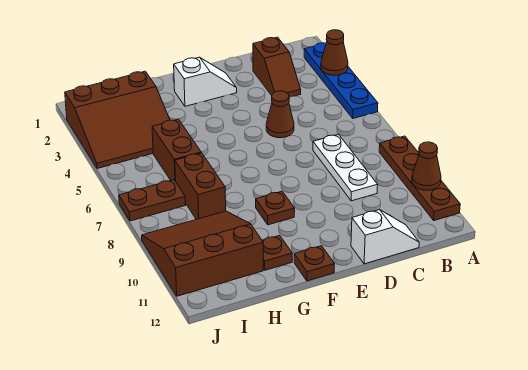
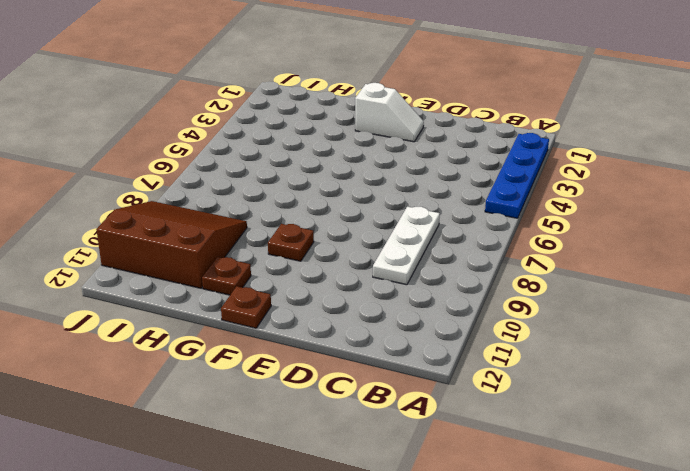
none -> brown 1x4 plate [379,136,460,220]
none -> brown 1x2 slope [253,37,301,97]
none -> white 1x2 slope [351,210,419,264]

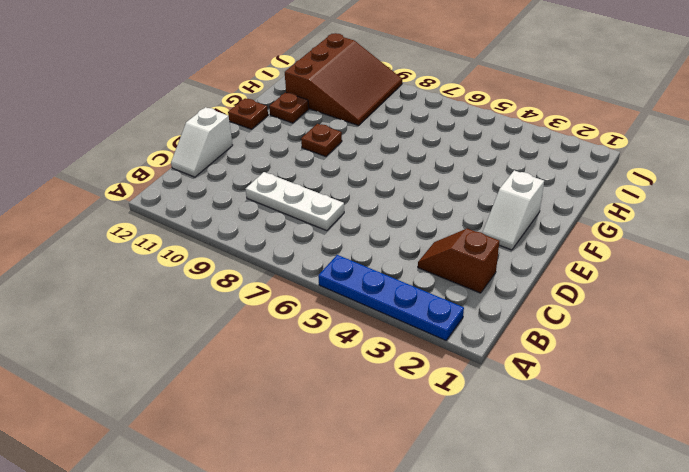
none -> brown 1x4 plate [379,136,460,220]
none -> brown 1x1 cone [266,91,294,138]
none -> brown 3x3 slope [65,71,170,169]

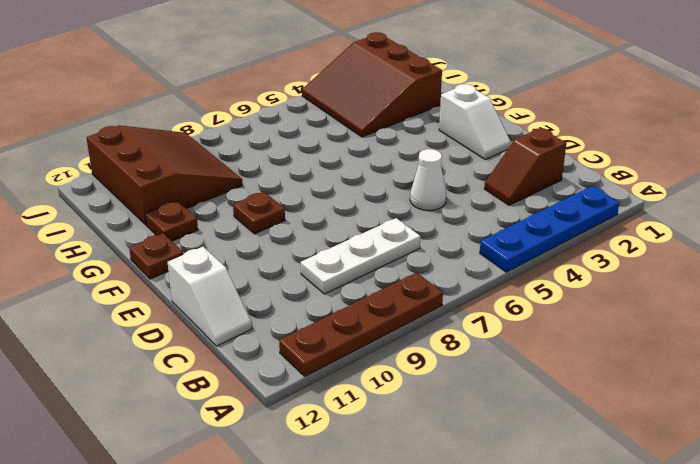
white 1x1 cone [410,149,446,211] -> brown 1x1 cone [266,91,294,138]
none -> brown 1x2 brick [152,119,201,181]
none -> brown 1x2 brick [175,153,226,219]
none -> brown 1x2 plate [119,180,185,221]

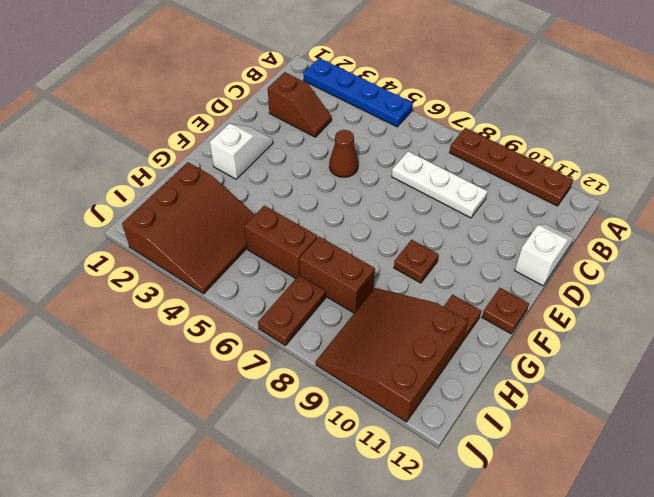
none -> brown 1x1 cone [321,30,348,75]
none -> brown 1x1 cone [412,142,441,190]

